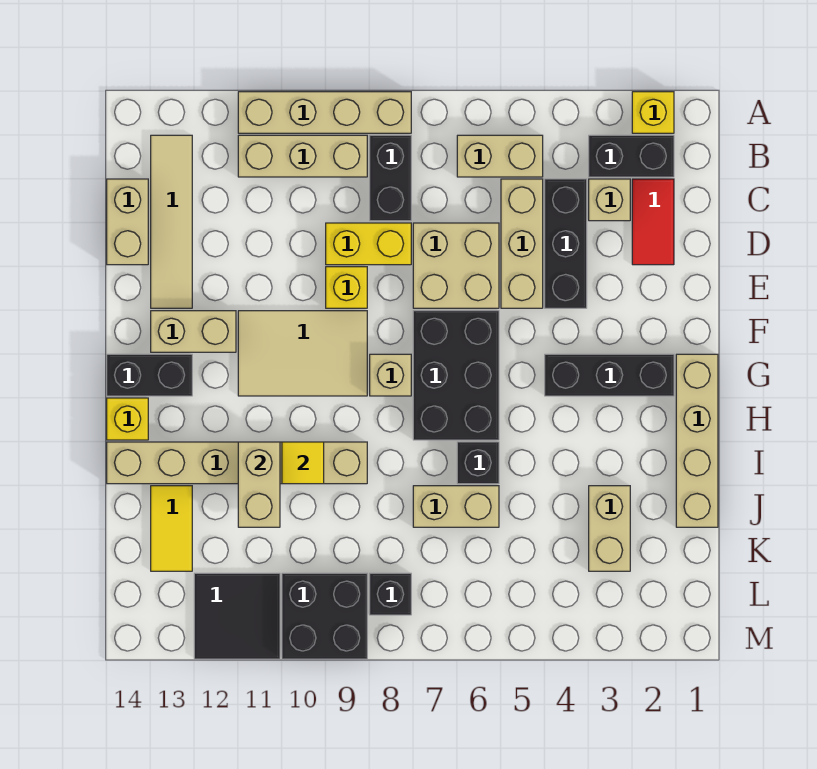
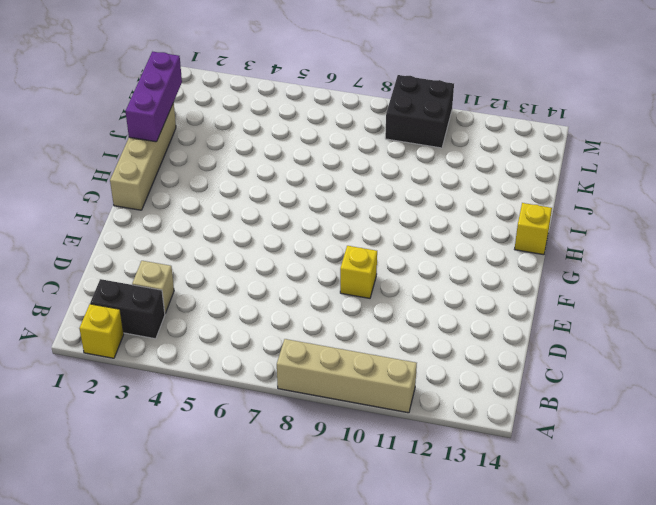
purple 1x3 brick [126,52,182,142] -> none
none -> tan 1x2 brick [457,135,543,177]
none -> black 1x2 brick [370,135,411,221]
none -> tan 1x3 brick [238,135,367,177]
none -> tan 1x4 tile [151,135,192,308]

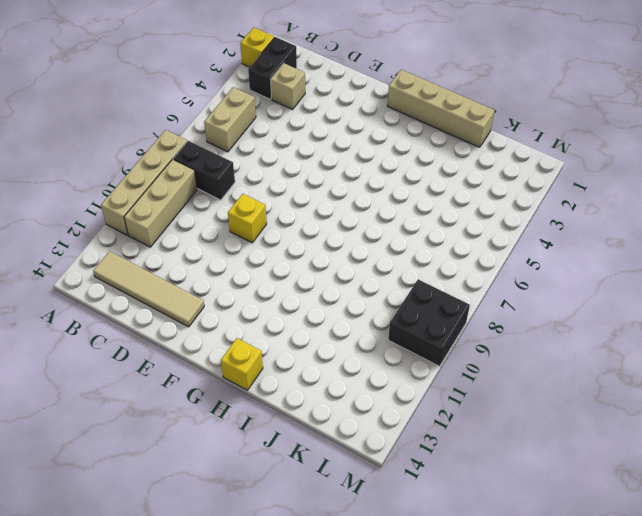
none -> red 1x2 tile [632,179,674,265]
none -> black 1x3 brick [545,179,587,308]
none -> tan 1x3 brick [501,179,543,308]
none -> tan 1x2 brick [107,179,148,265]

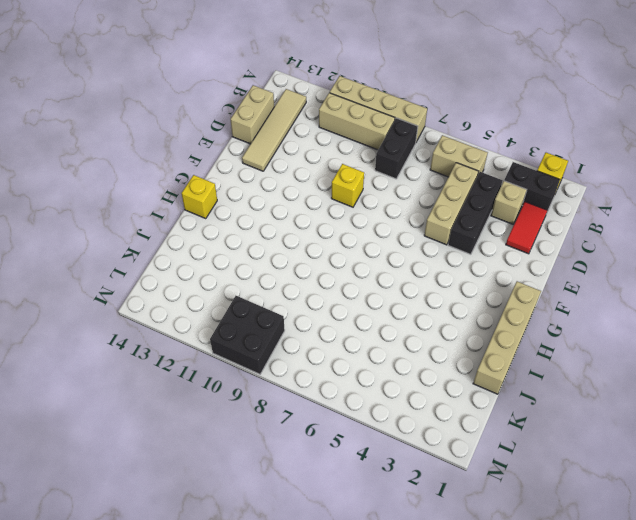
none -> tan 2x2 brick [413,223,499,308]
none -> yellow 1x2 brick [326,223,411,265]
none -> black 2x3 brick [413,311,499,440]
none -> tan 2x3 tile [238,311,367,396]

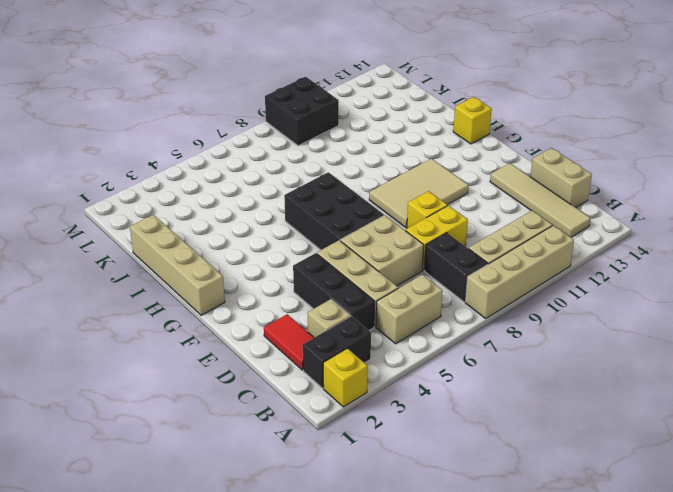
none -> tan 1x2 brick [151,311,236,352]
none -> black 1x3 brick [545,354,674,396]
none -> tan 1x1 brick [370,354,411,396]
none -> black 1x2 brick [107,354,192,396]

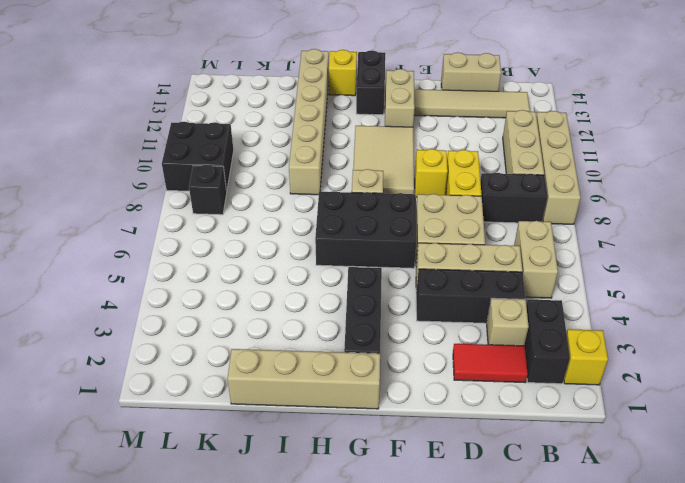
none -> black 1x1 brick [457,442,499,484]
none -> tan 1x2 brick [589,486,630,571]
none -> tan 1x2 brick [413,486,499,527]
none -> yellow 1x2 tile [151,486,192,571]

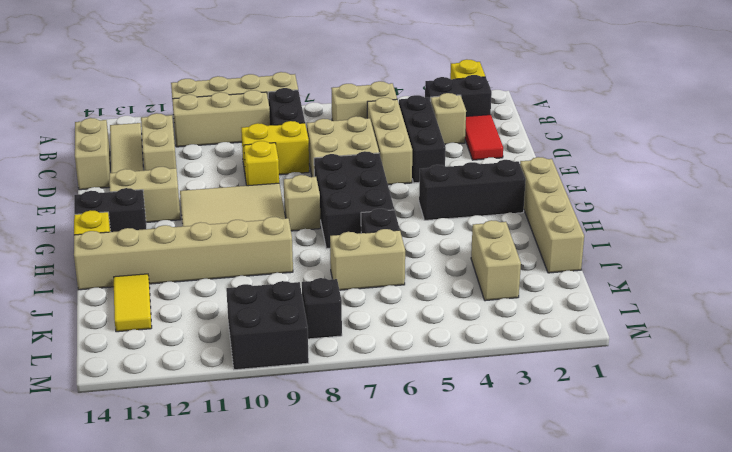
tan 1x2 brick [141,113,176,170] -> tan 1x2 brick moved to [238,442,280,527]
none -> black 2x2 tile [194,573,280,659]
none -> yellow 1x1 tile [282,442,324,484]

